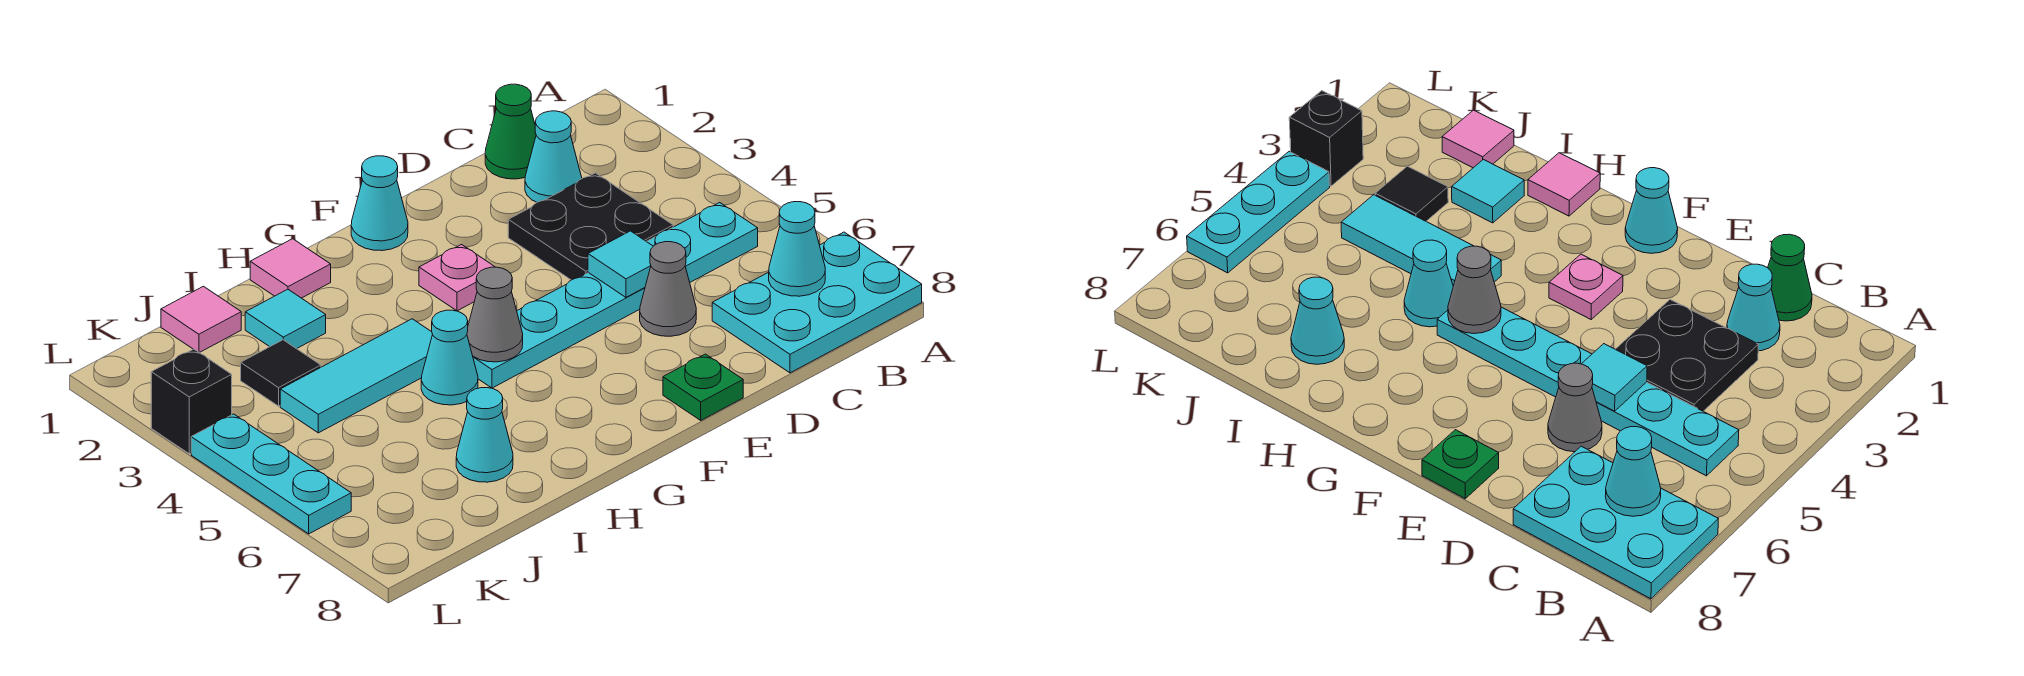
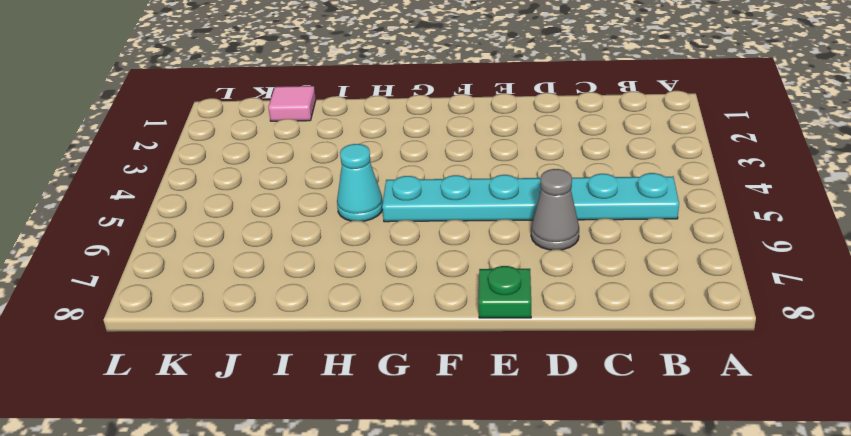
none -> cyan 2x3 plate [712,232,922,373]
none -> green 1x1 cone [485,84,536,179]
none -> cyan 1x1 cone [525,111,582,202]

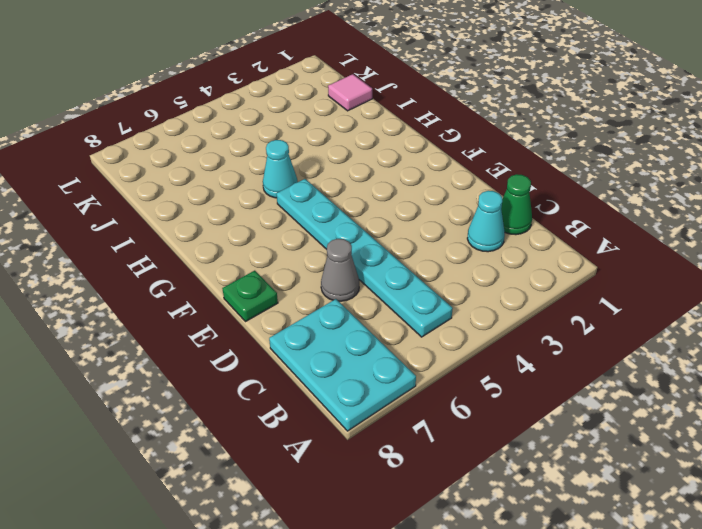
none -> black 2x2 plate [508,173,673,280]
none -> cyan 1x1 cone [351,156,408,251]
none -> pink 1x1 plate [419,245,495,311]

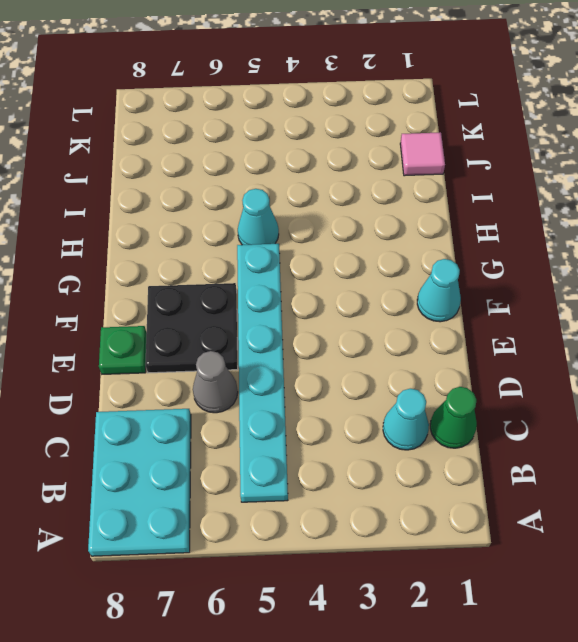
black 2x2 plate [145,283,238,373] -> black 2x2 plate moved to [508,173,673,280]
none -> pink 1x1 plate [419,245,495,311]
none -> pink 1x1 tile [250,239,331,298]
none -> cyan 1x3 tile [280,319,433,433]

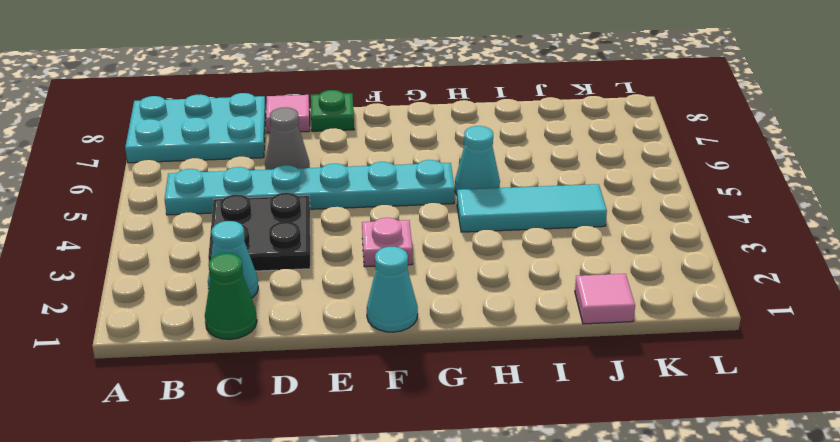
pink 1x1 tile [266,95,310,133] -> pink 1x1 tile moved to [250,239,331,298]
none -> cyan 1x1 tile [245,289,326,349]
none -> cyan 1x1 cone [456,388,513,482]
none -> black 1x1 tile [241,340,321,406]

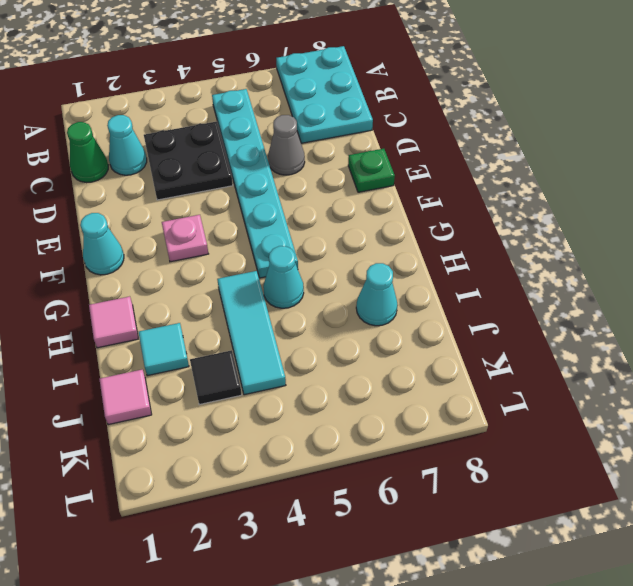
none -> black 1x1 brick [151,349,232,454]
none -> cyan 1x3 plate [191,414,351,534]
none -> cyan 1x1 cone [769,202,825,296]

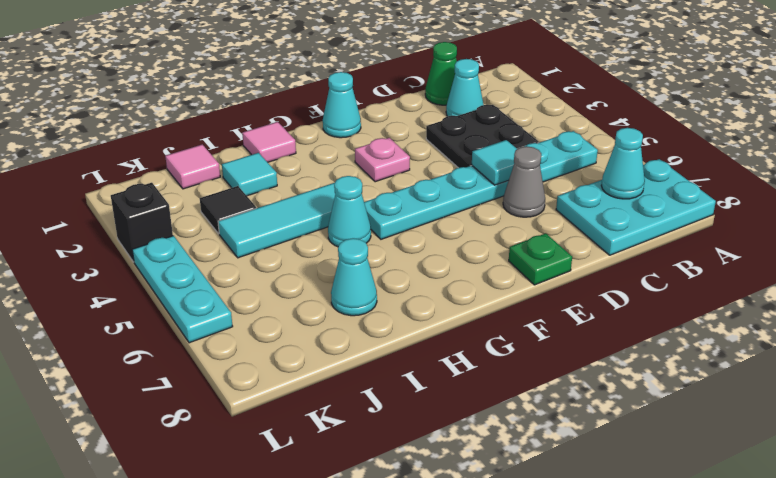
none -> grey 1x1 cone [467,267,523,362]

